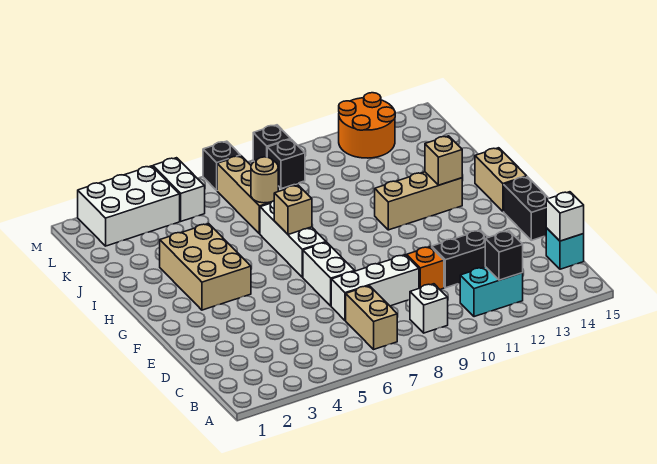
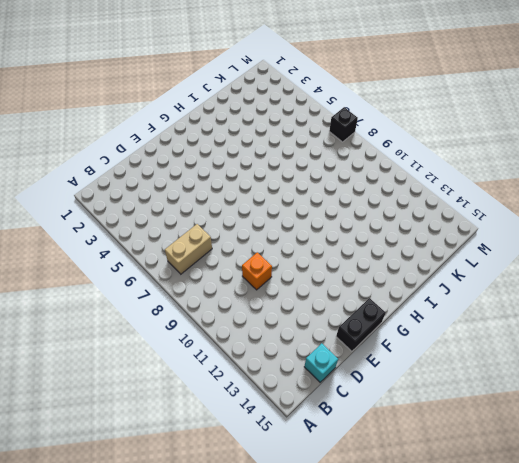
none -> white 1x1 brick [410,284,448,333]
none -> cyan 1x2 brick [460,267,523,317]
none -> white 1x3 brick [331,255,419,321]

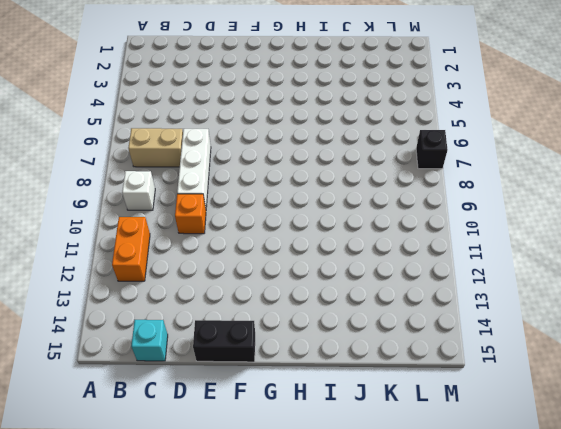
orange 1x2 brick [112,217,150,281] -> cyan 1x2 brick [460,267,523,317]
none -> black 1x2 brick [432,230,488,288]
none -> white 1x2 brick [303,242,354,306]
none -> tan 2x3 brick [160,224,251,310]

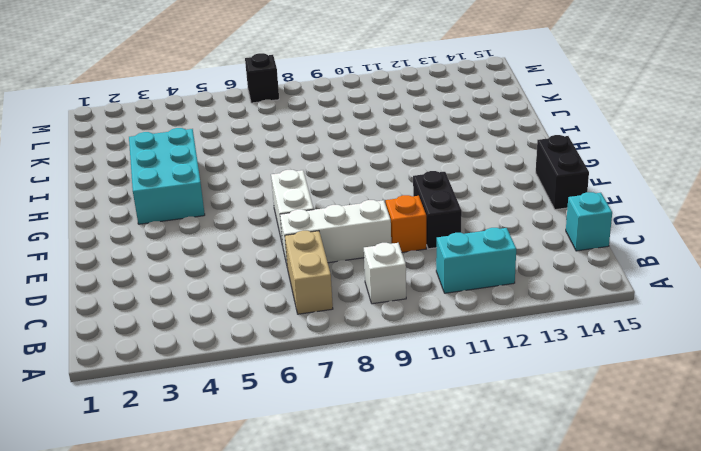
black 1x2 brick [413,171,462,249] -> black 1x2 brick turned to [432,230,488,288]
cyan 2x3 brick [129,128,205,224] -> tan 2x3 brick [160,224,251,310]
none -> white 1x3 brick [260,201,326,277]
none -> tan 1x2 brick [475,148,527,211]
none -> tan 1x3 brick [375,172,462,230]

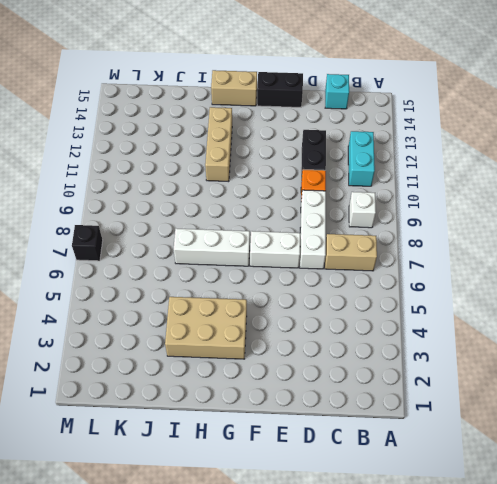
none -> tan 1x3 brick [217,156,271,234]
none -> white 2x3 brick [78,166,180,246]
none -> white 1x2 brick [153,158,205,221]

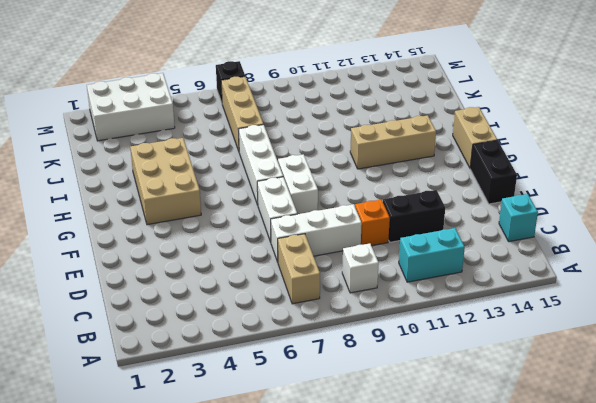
white 1x2 brick [278,154,318,214] -> white 1x2 brick moved to [153,158,205,221]
none -> black 1x1 brick [267,139,305,189]
none -> orange 2x2 round brick [339,93,395,158]
none -> black 1x1 brick [253,125,290,162]

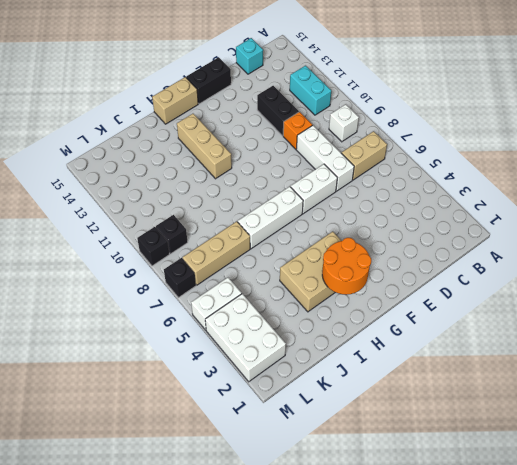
orange 2x2 round brick [322,238,371,295] -> orange 2x2 round brick moved to [339,93,395,158]
none -> black 1x1 brick [485,231,523,280]
none -> white 1x1 brick [546,192,584,241]
none -> tan 1x1 brick [274,185,312,234]

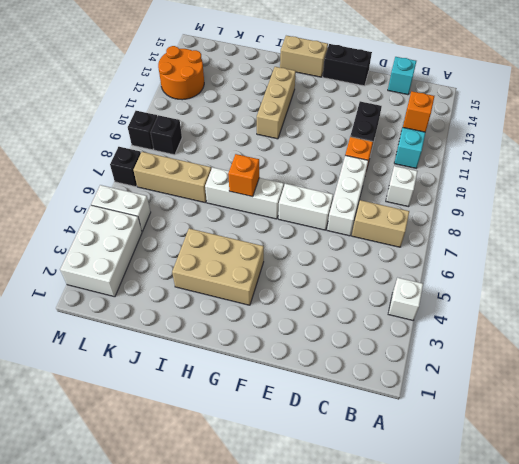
white 1x1 brick [388,278,423,320] -> white 1x1 brick moved to [546,192,584,241]
orange 1x1 brick [403,91,434,132] -> black 1x1 brick [485,231,523,280]
orange 1x1 brick [228,154,259,197] -> tan 1x1 brick [274,185,312,234]
none -> tan 1x1 brick [425,136,462,185]
none -> tan 1x1 round brick [251,157,278,203]

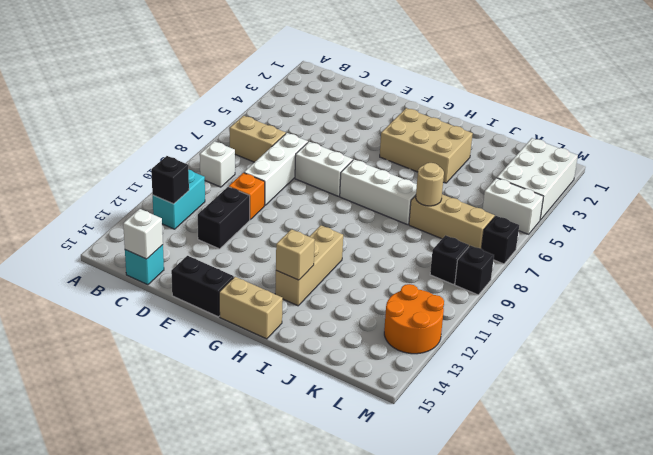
none -> tan 1x1 brick [274,185,312,234]

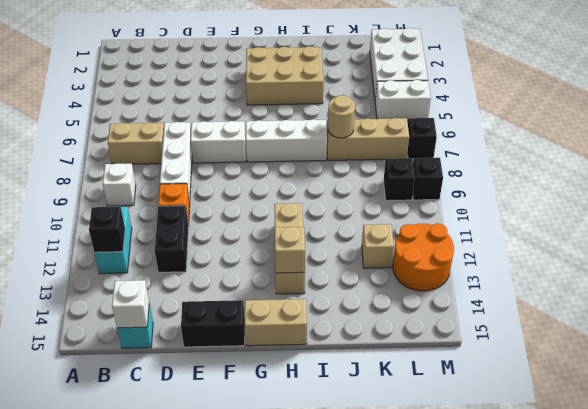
tan 1x1 brick [362,224,394,268] -> tan 1x1 brick moved to [274,185,312,234]

